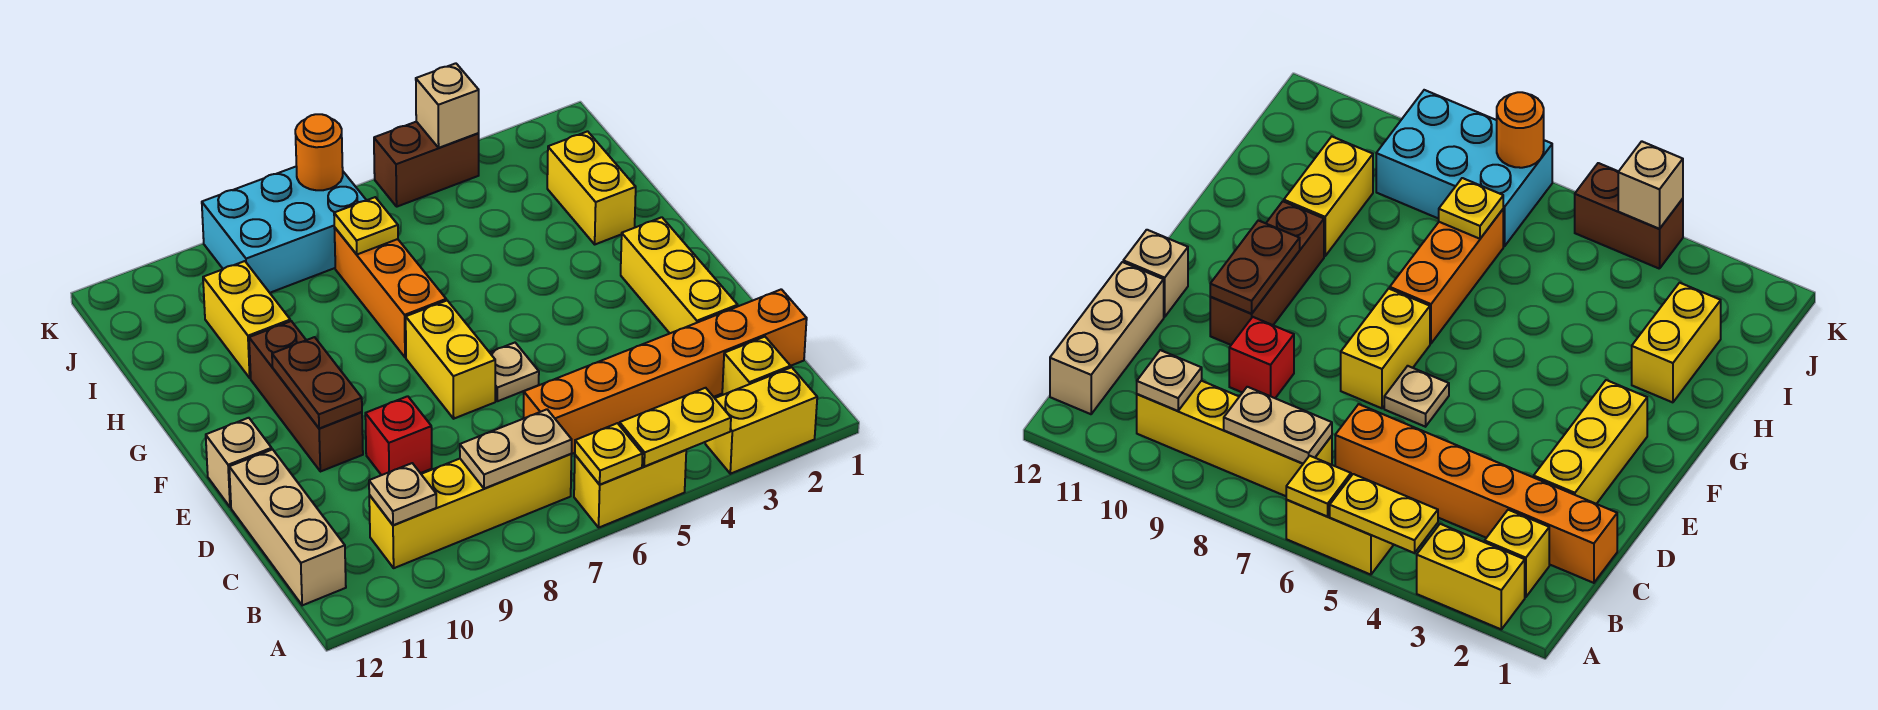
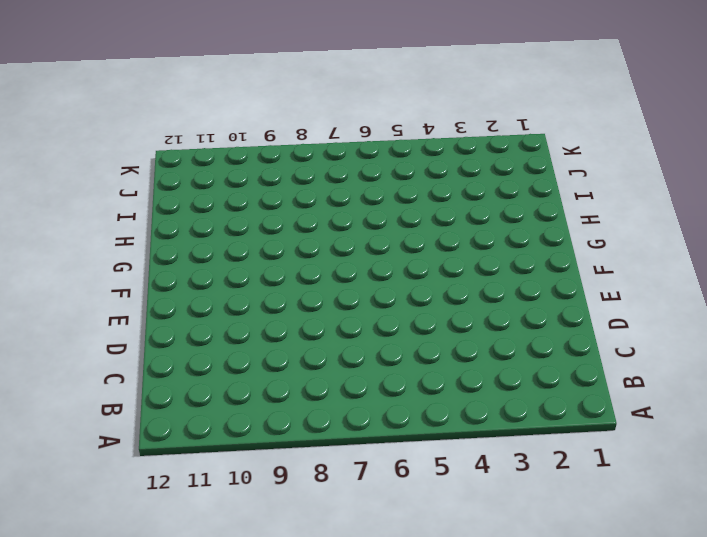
none -> yellow 1x2 brick [705,367,817,474]
none -> yellow 1x2 brick [574,450,686,527]
none -> yellow 1x1 brick [722,337,790,395]

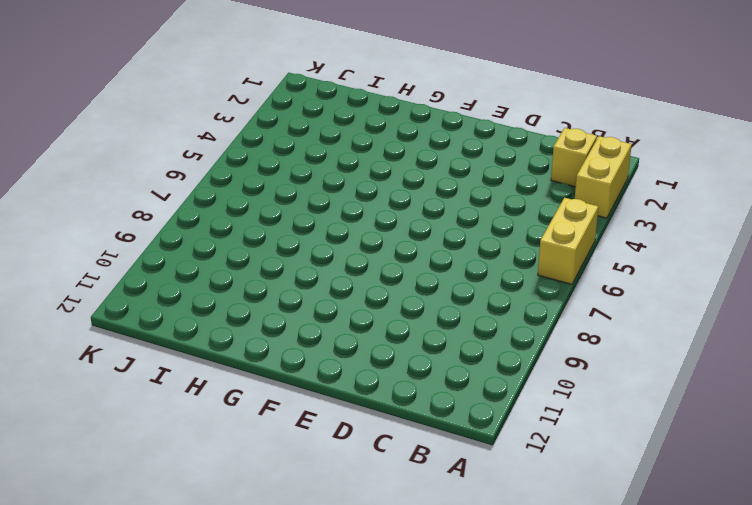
none -> yellow 1x4 brick [369,454,571,568]
none -> tan 1x3 brick [229,449,346,605]
none -> orange 1x6 brick [524,289,807,454]

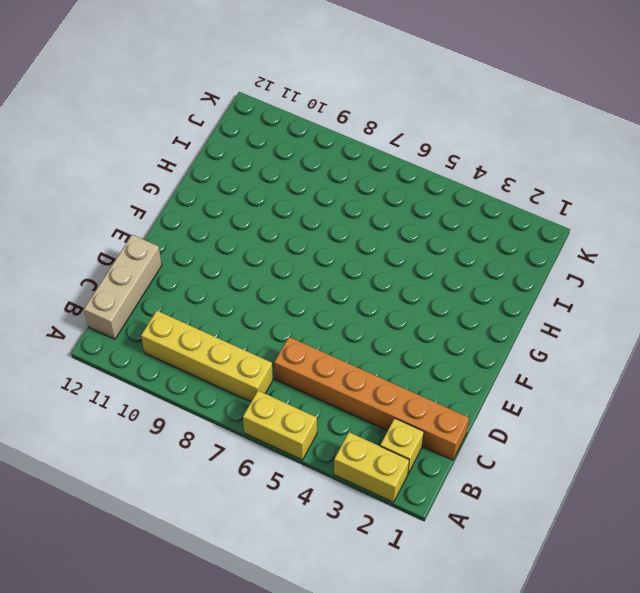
none -> yellow 1x3 brick [621,217,738,333]
none -> red 1x1 brick [365,396,432,475]
none -> tan 1x1 plate [490,343,539,401]

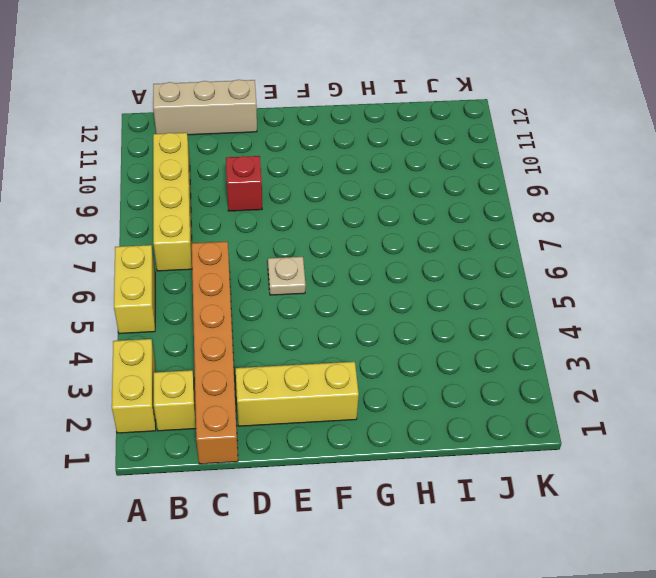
none -> yellow 1x2 brick [406,300,495,419]
none -> brown 1x3 brick [249,321,363,472]
none -> tan 1x1 brick [206,418,272,507]

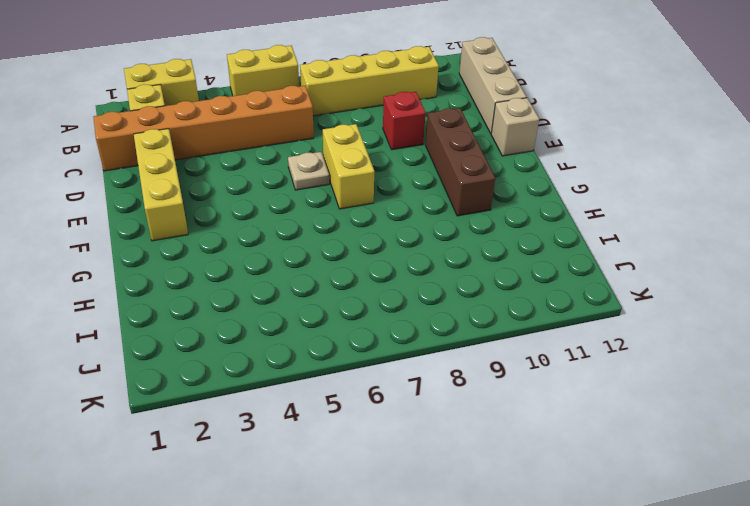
none -> orange 1x3 brick [334,227,446,357]
none -> yellow 1x2 brick [547,131,636,244]
none -> yellow 1x2 brick [203,261,290,378]

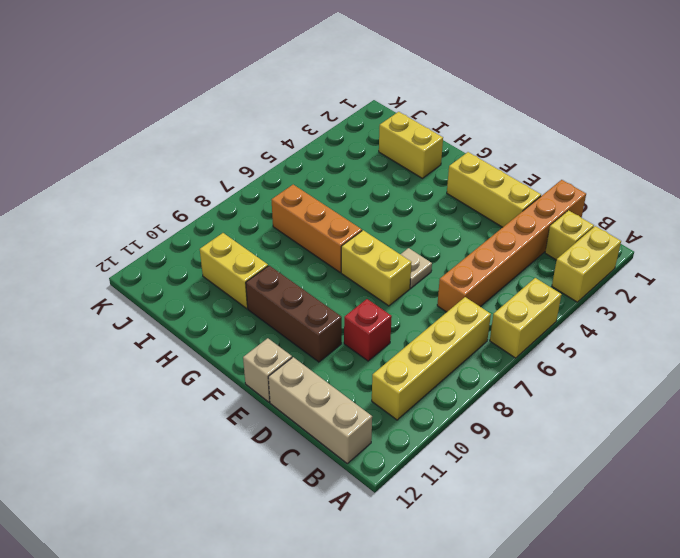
none -> cyan 2x3 brick [202,166,366,293]
none -> brown 1x2 brick [374,122,479,207]
none -> yellow 1x2 plate [620,388,731,466]

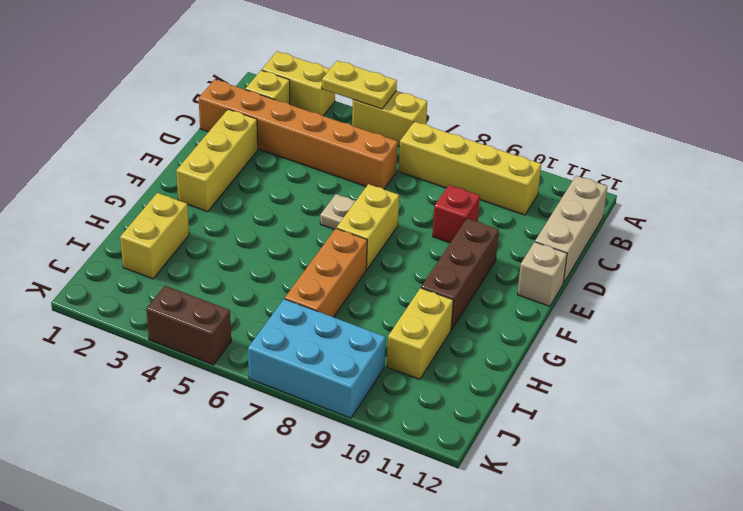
none -> yellow 1x1 plate [575,423,643,485]
none -> tan 1x2 plate [460,409,572,489]
none -> tan 1x1 plate [369,463,436,525]

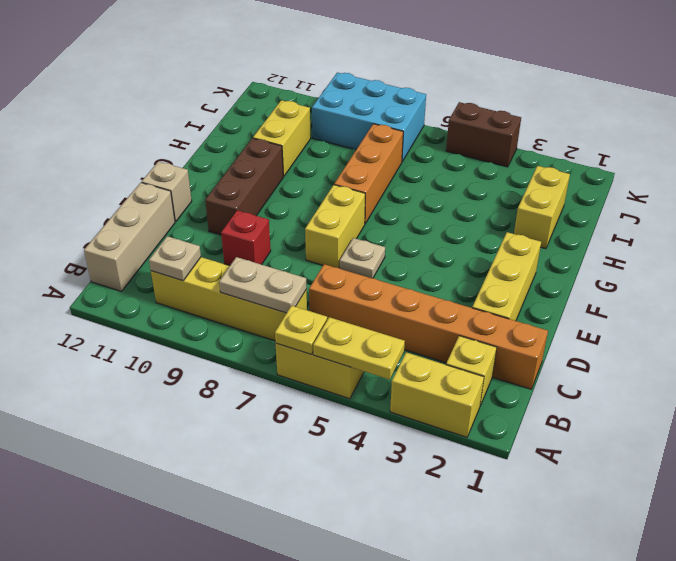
none -> brown 1x2 plate [272,337,362,429]
none -> yellow 1x1 plate [334,197,398,254]
none -> tan 1x1 brick [416,63,479,148]

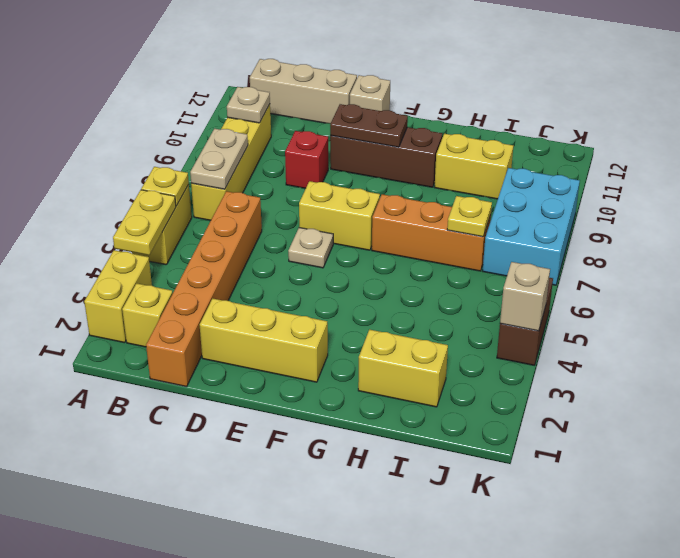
none -> orange 1x1 round brick [295,114,343,190]

